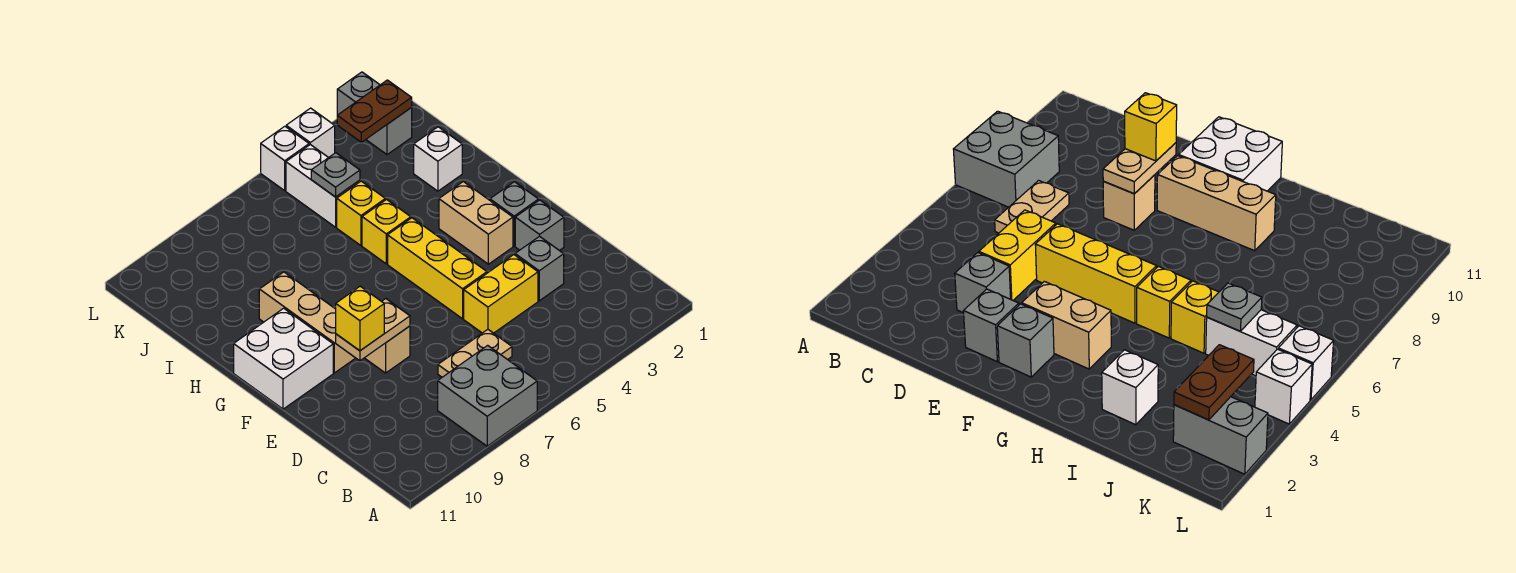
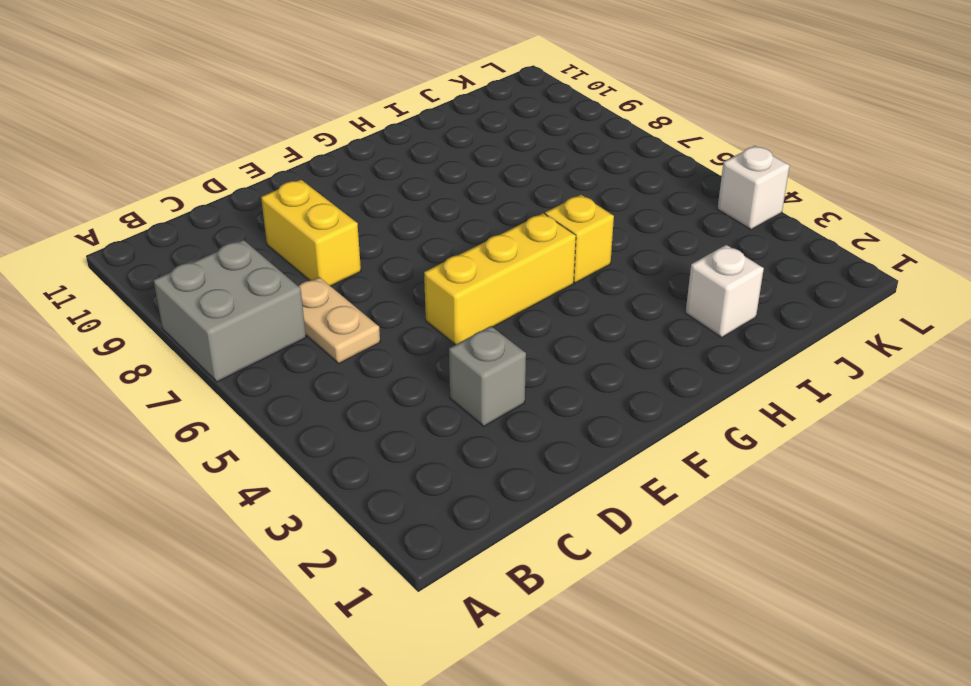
yellow 1x2 brick [261,180,361,286] -> yellow 1x2 brick moved to [464,255,538,333]
none -> grey 1x1 brick [515,200,564,251]
none -> tan 1x1 brick [365,326,410,373]
none -> grey 1x1 brick [490,182,539,246]

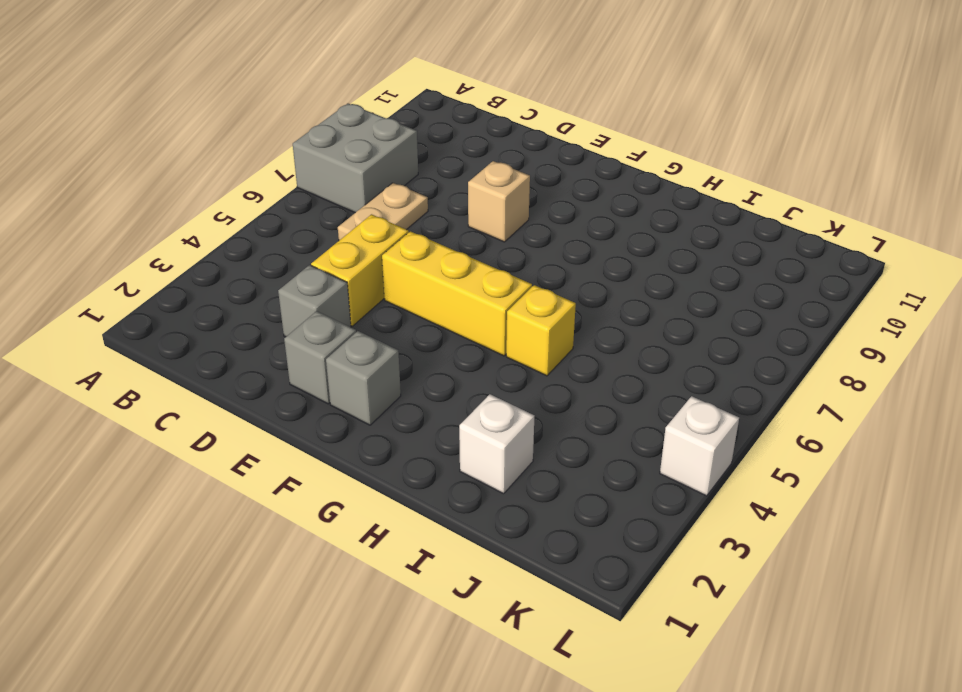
none -> tan 1x2 brick [439,182,513,264]
none -> tan 1x3 brick [259,272,355,373]
none -> white 2x2 brick [234,308,333,409]

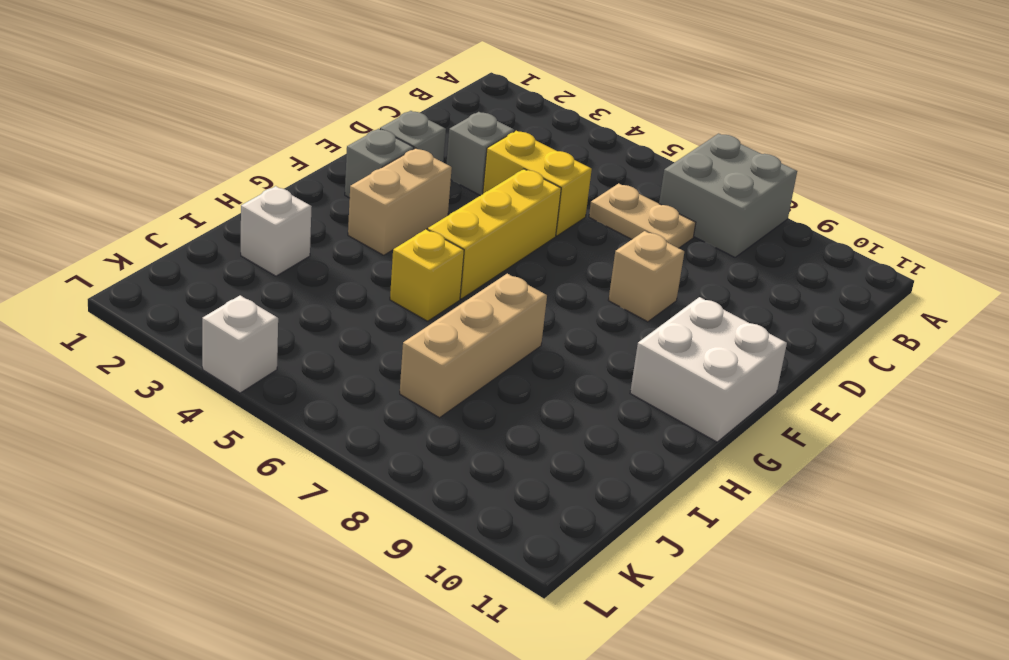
tan 1x3 brick [400,274,547,418] -> tan 1x3 brick moved to [259,272,355,373]
none -> yellow 1x1 brick [337,181,385,245]
none -> white 1x2 brick [286,145,360,227]
none -> grey 1x2 brick [337,72,412,155]

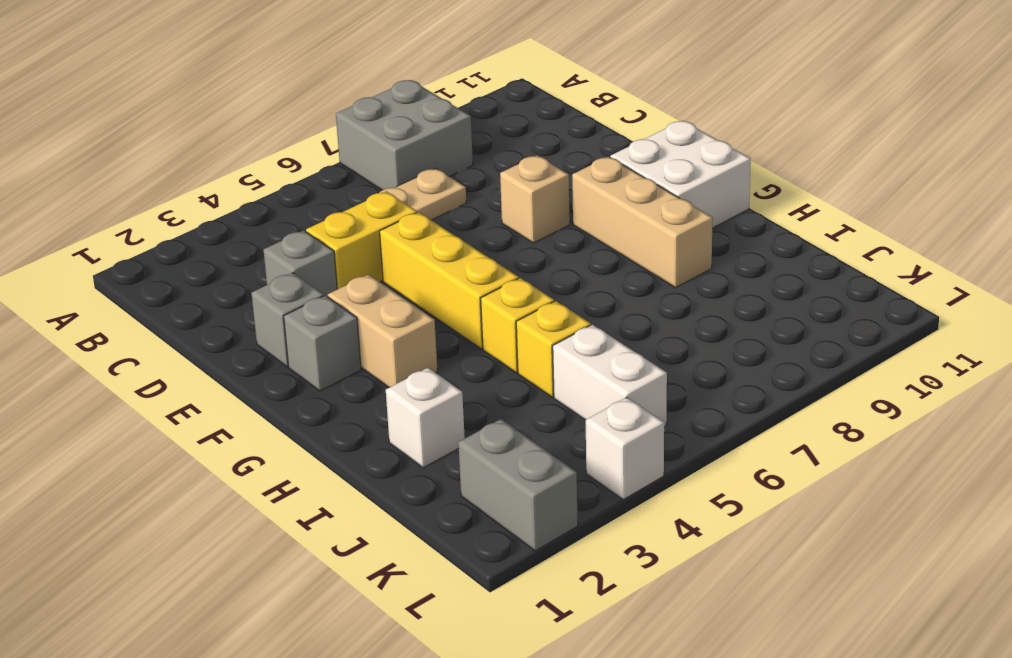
none -> white 1x1 brick [261,126,309,191]
none -> tan 1x2 plate [336,299,410,361]
none -> grey 1x1 plate [311,153,360,197]

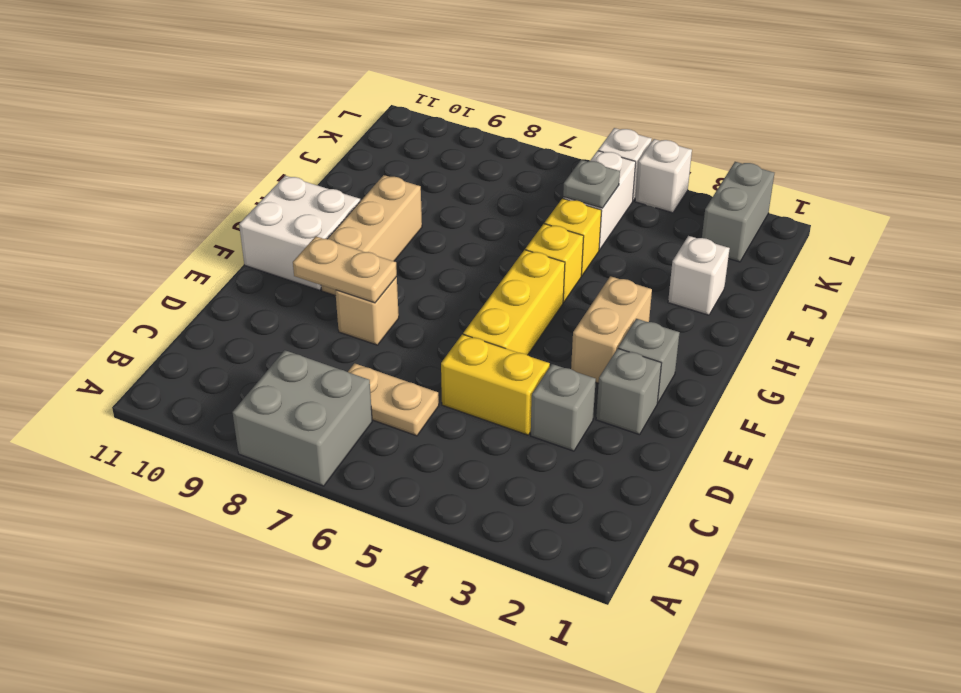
none -> brown 1x2 plate [337,80,412,142]
none -> yellow 1x1 brick [336,286,384,351]

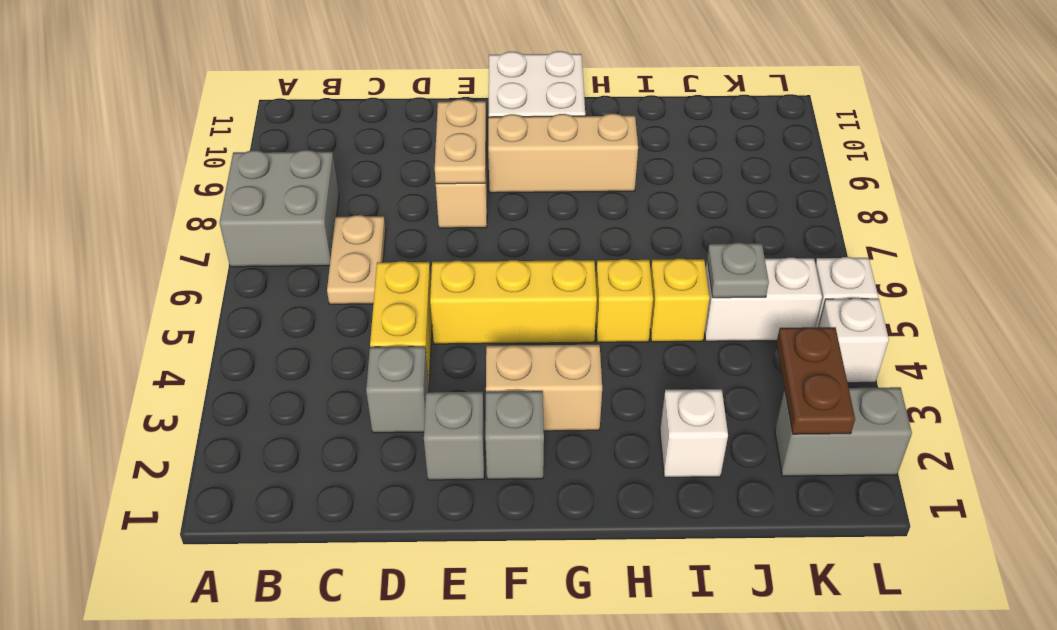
none -> yellow 1x1 brick [336,286,384,351]

